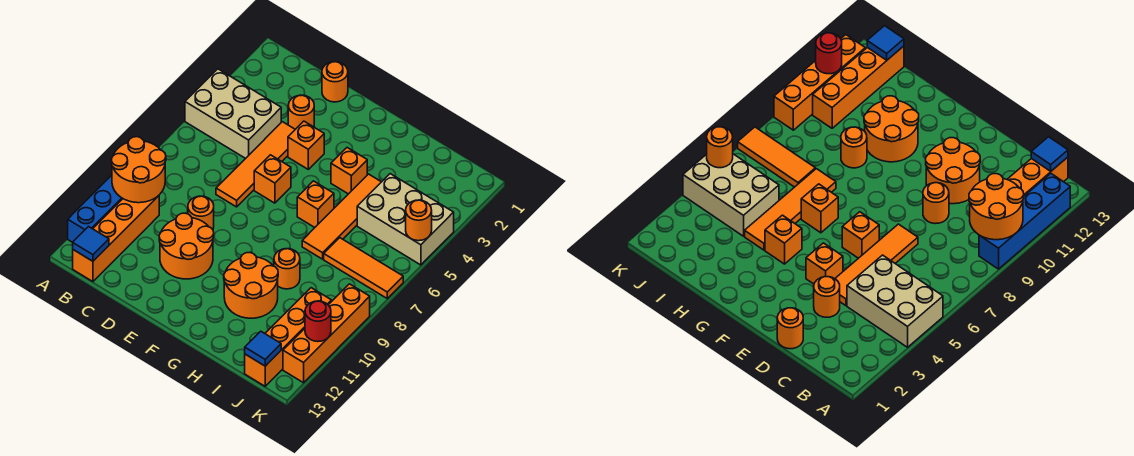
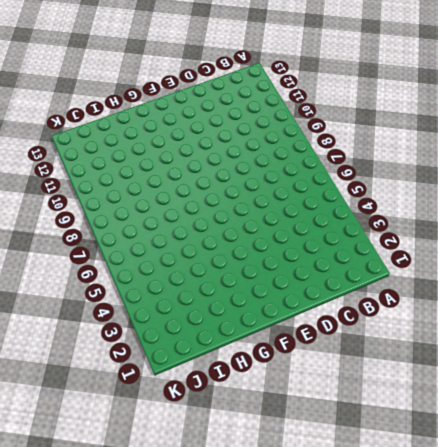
none -> tan 2x3 brick [185,69,281,159]
none -> blue 1x4 brick [68,175,123,242]
none -> orange 1x4 brick [73,196,159,282]

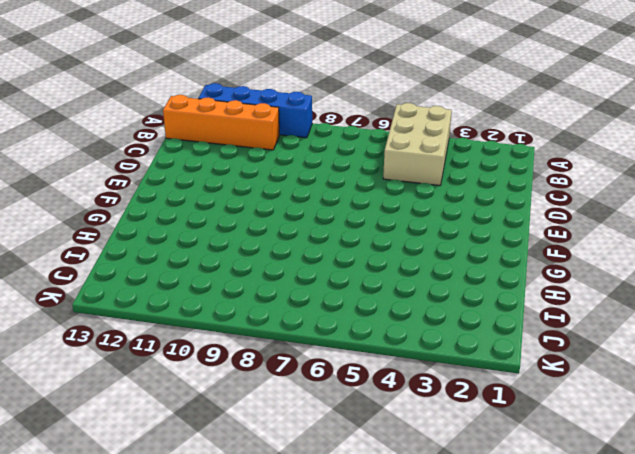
none -> orange 1x1 round brick [322,62,348,102]
none -> orange 1x1 round brick [288,95,314,129]
none -> orange 1x4 tile [216,122,295,207]

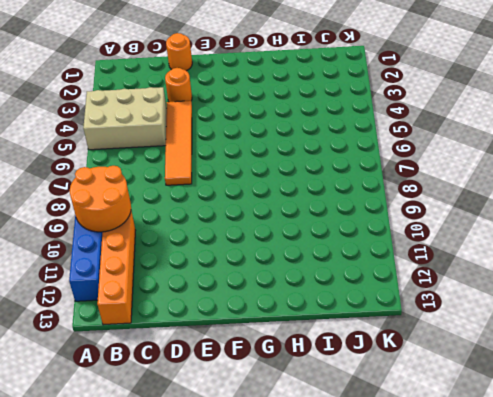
none -> orange 1x1 round brick [188,196,214,229]
none -> orange 2x2 round brick [159,213,214,279]
none -> orange 1x1 brick [288,121,324,169]

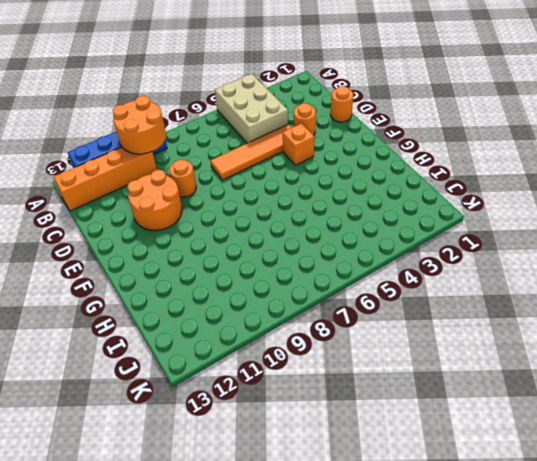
none -> orange 1x1 brick [254,155,291,203]
none -> orange 1x1 brick [331,148,367,194]
none -> orange 1x1 brick [297,181,334,227]

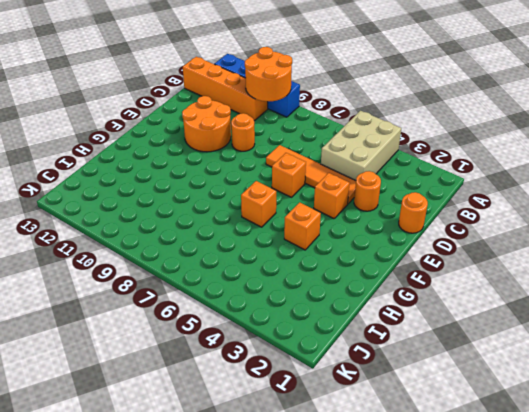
none -> orange 2x2 round brick [224,252,278,318]
none -> orange 1x4 tile [302,174,381,259]
none -> orange 1x1 round brick [274,249,300,289]

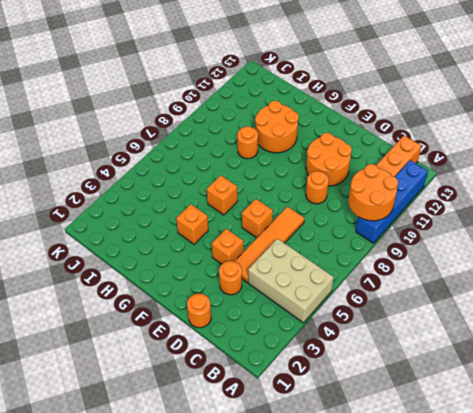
none -> orange 1x4 tile [302,174,381,259]
none -> tan 2x3 brick [357,174,454,265]
none -> orange 1x3 tile [324,238,403,298]

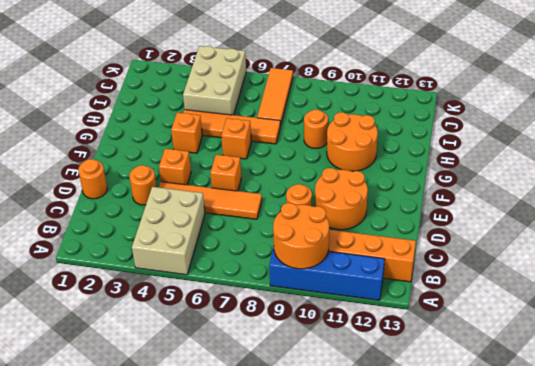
none -> orange 1x4 brick [245,288,331,386]
none -> orange 1x4 brick [283,284,370,383]
none -> blue 1x1 tile [73,227,109,261]

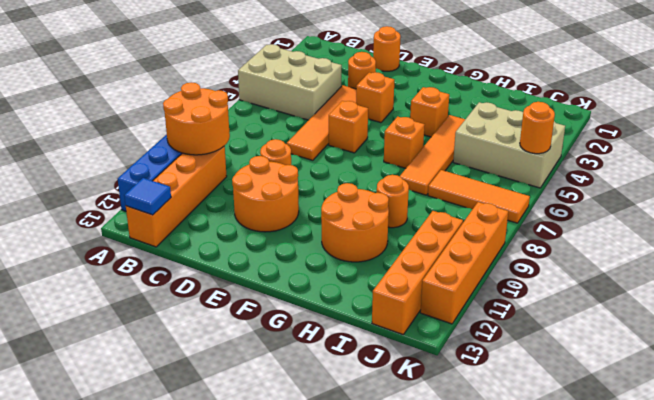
none -> blue 1x1 tile [245,331,281,366]
none -> red 1x1 round brick [305,301,331,342]

